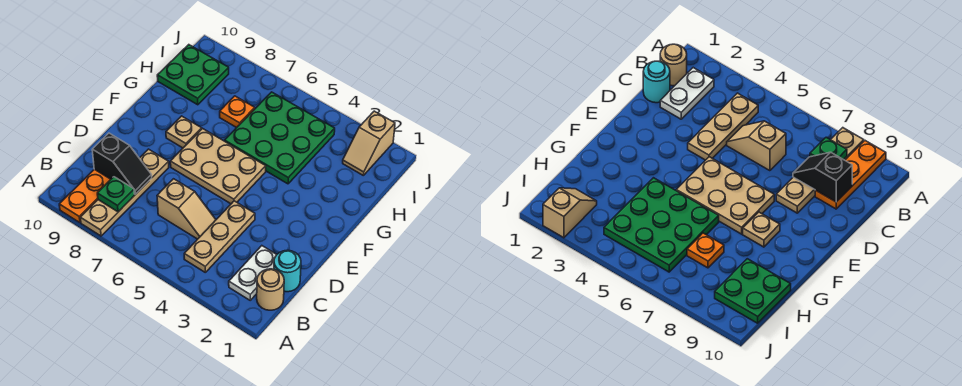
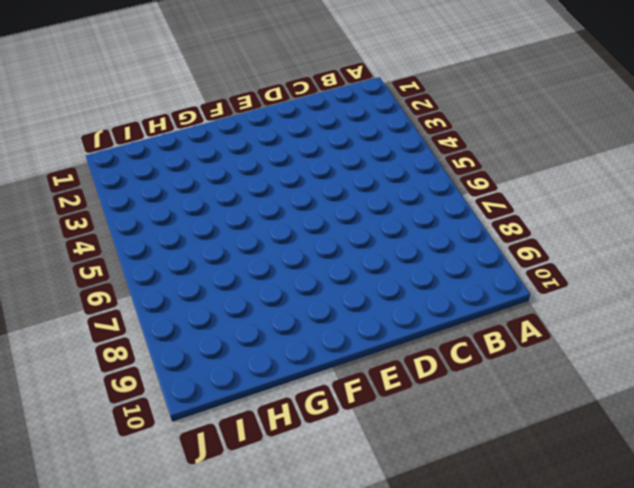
none -> tan 1x4 plate [80,149,169,236]
none -> orange 1x3 plate [59,169,111,223]
none -> tan 1x1 round brick [257,269,284,310]

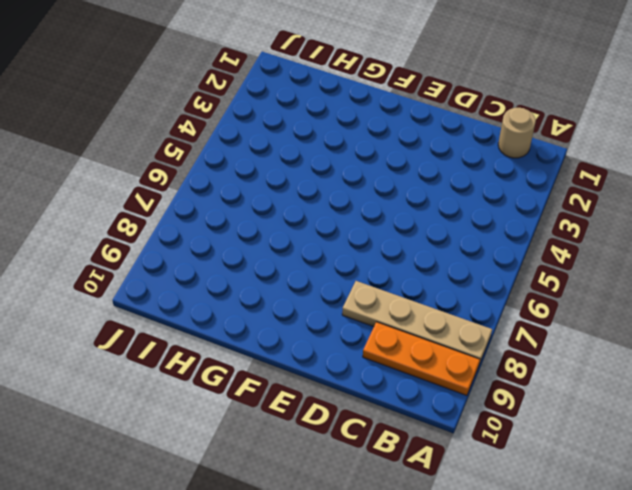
none -> white 1x2 plate [229,246,277,300]
none -> tan 1x3 plate [184,201,255,272]
none -> cyan 1x1 round brick [274,250,301,292]

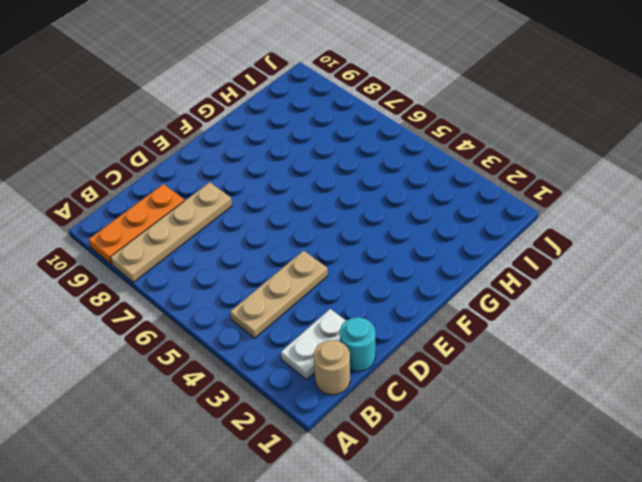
none -> tan 1x2 slope [157,179,216,239]
none -> tan 2x3 plate [170,129,266,204]
none -> tan 1x1 plate [166,116,202,148]

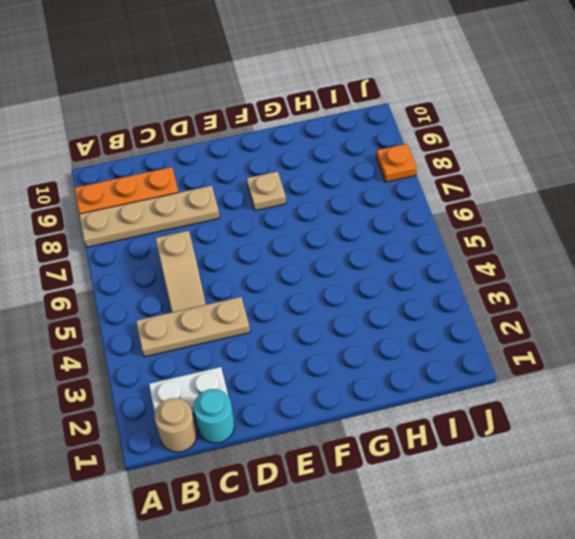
orange 1x1 plate [376,144,417,182] -> orange 1x1 plate moved to [220,96,255,128]
none -> tan 2x3 plate [170,129,266,204]
none -> green 3x3 plate [225,92,335,184]
none -> green 2x2 plate [157,45,229,105]

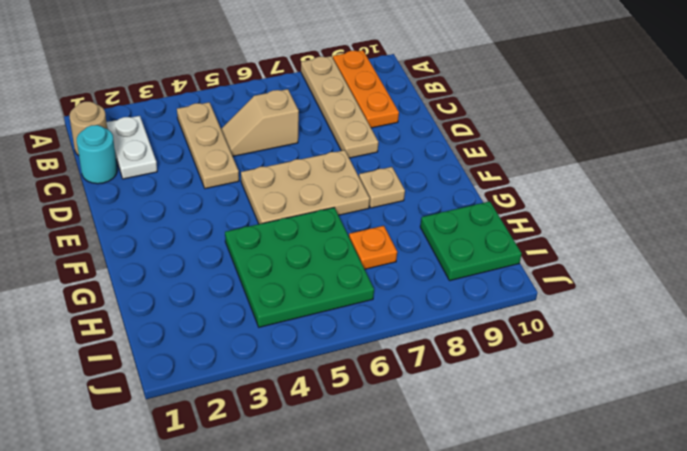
none -> tan 1x2 slope [343,111,395,176]
none -> green 1x1 plate [97,177,135,212]
none -> black 1x2 slope [92,133,152,194]

